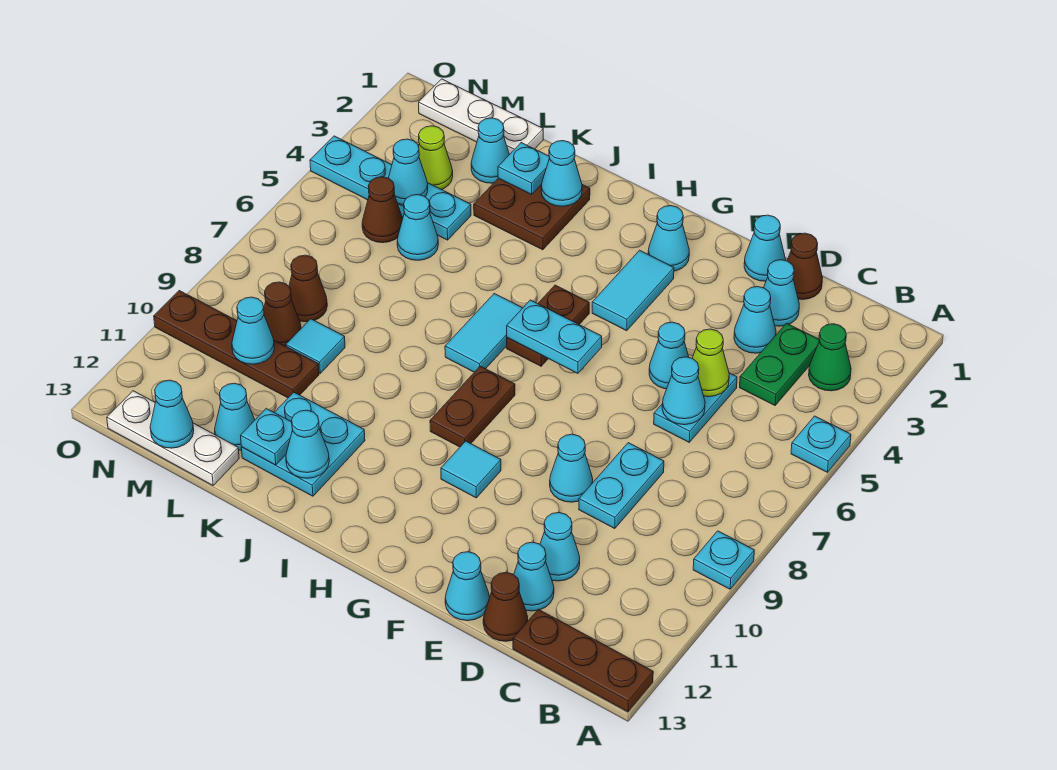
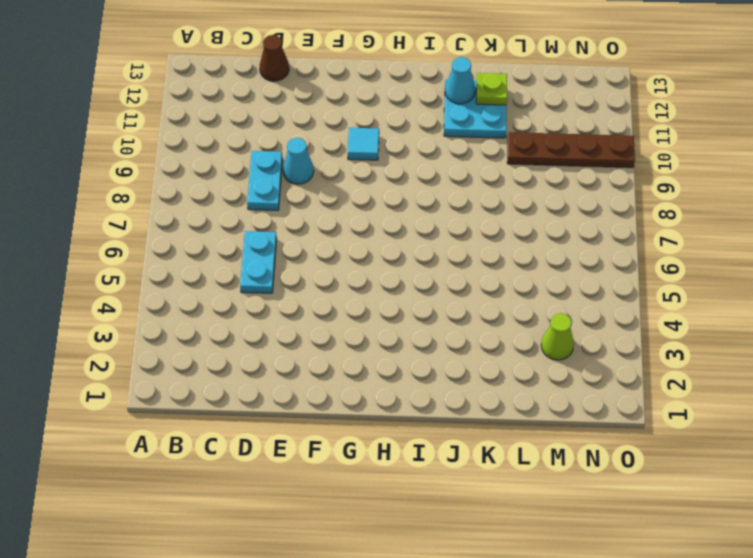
lime 1x1 plate [476,73,507,105] -> cyan 1x1 plate [240,408,293,465]
none -> cyan 1x1 plate [791,416,851,472]
none -> cyan 1x1 plate [693,531,754,589]
none -> brown 1x3 plate [513,609,653,712]
none -> green 1x1 cone [809,324,851,391]

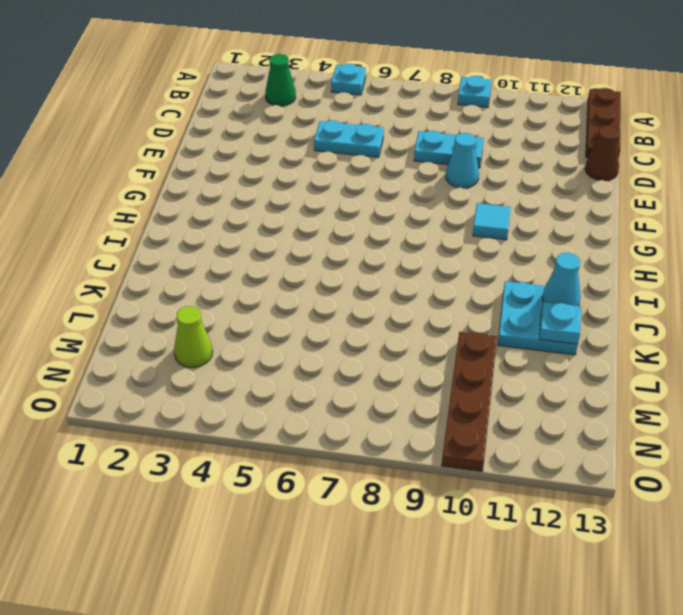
none -> green 1x2 plate [740,323,819,405]
none -> brown 1x1 cone [787,233,823,300]
none -> cyan 1x1 cone [764,260,799,326]
none -> cyan 1x1 cone [734,287,776,353]

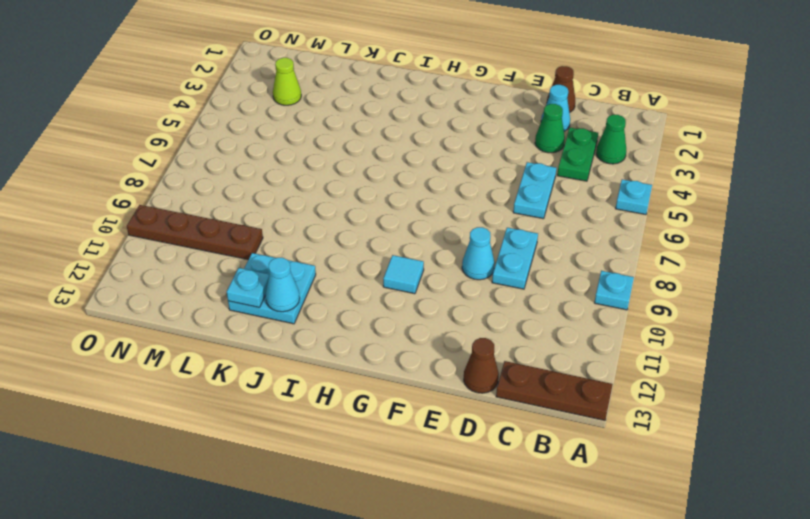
green 1x1 cone [535,104,565,153] -> cyan 1x1 cone [734,287,776,353]
none -> cyan 1x1 cone [540,513,580,581]
none -> cyan 1x1 cone [514,542,554,611]
none -> cyan 1x1 cone [744,215,786,281]
none -> cyan 1x1 cone [649,322,689,389]

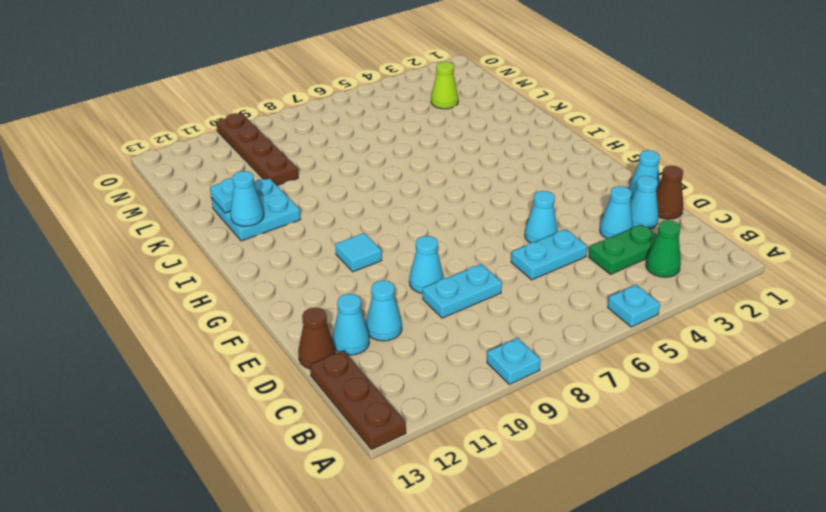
none -> cyan 1x1 cone [445,552,489,621]
none -> cyan 1x1 cone [648,206,689,271]
none -> cyan 1x2 tile [592,250,674,331]
none -> brown 1x2 plate [507,285,589,366]

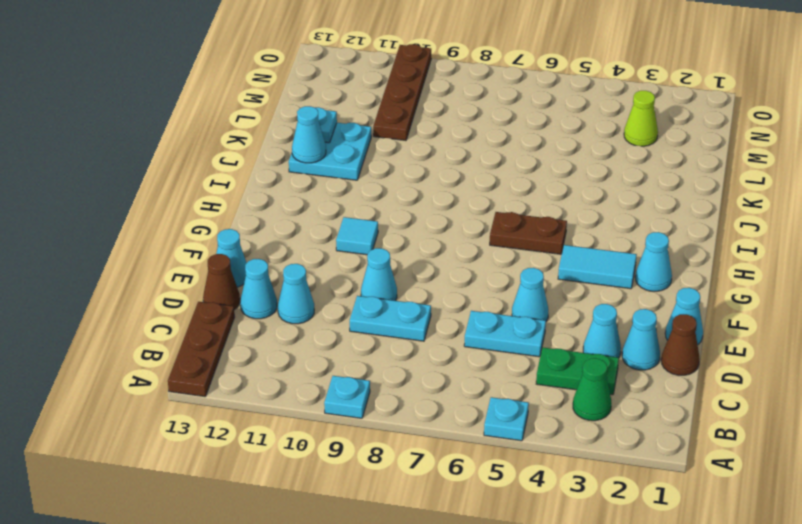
none -> brown 1x2 plate [430,366,515,447]
none -> cyan 1x2 tile [445,294,522,372]
none -> brown 2x2 plate [474,178,590,250]
none -> white 1x3 plate [419,79,543,155]

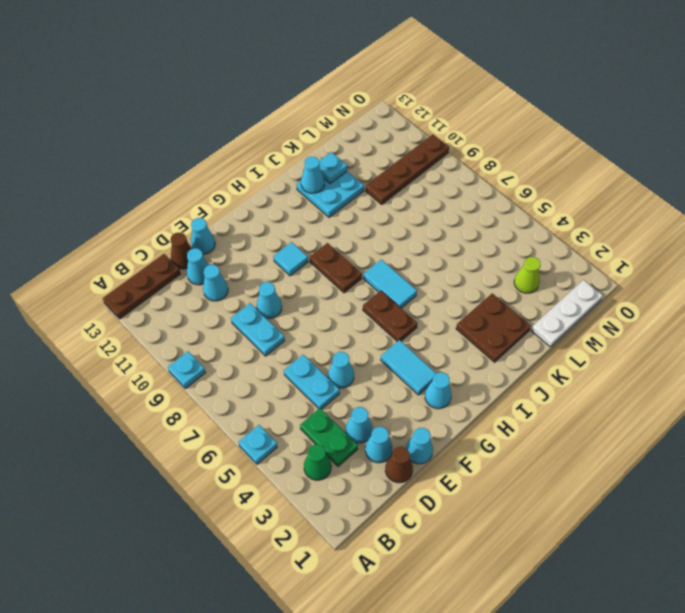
none -> cyan 1x1 cone [471,118,509,183]
none -> cyan 1x4 plate [310,136,471,240]
none -> cyan 1x1 cone [397,195,438,260]
none -> cyan 1x1 tile [286,319,345,373]

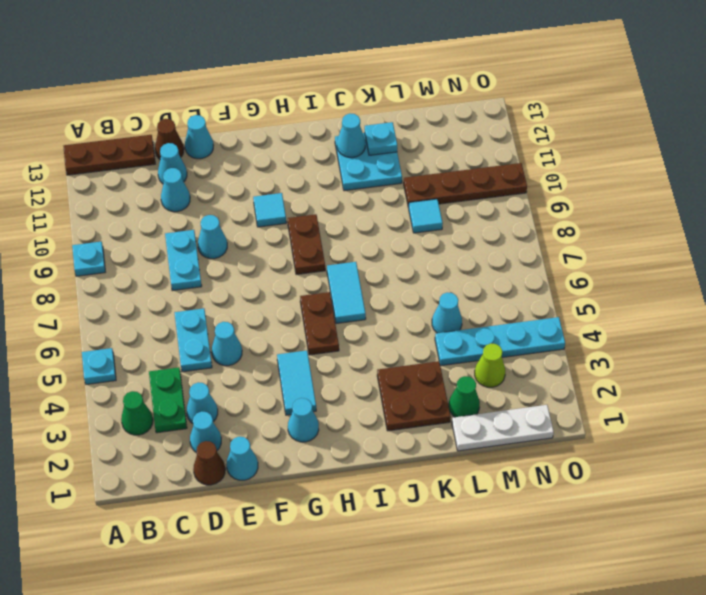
green 1x1 cone [449,376,480,417] -> cyan 1x1 cone [471,118,509,183]
none -> cyan 1x1 cone [215,383,255,450]
none -> white 1x3 plate [107,391,239,485]
none -> brown 1x1 cone [362,177,403,243]
none -> brown 1x1 cone [289,255,327,322]

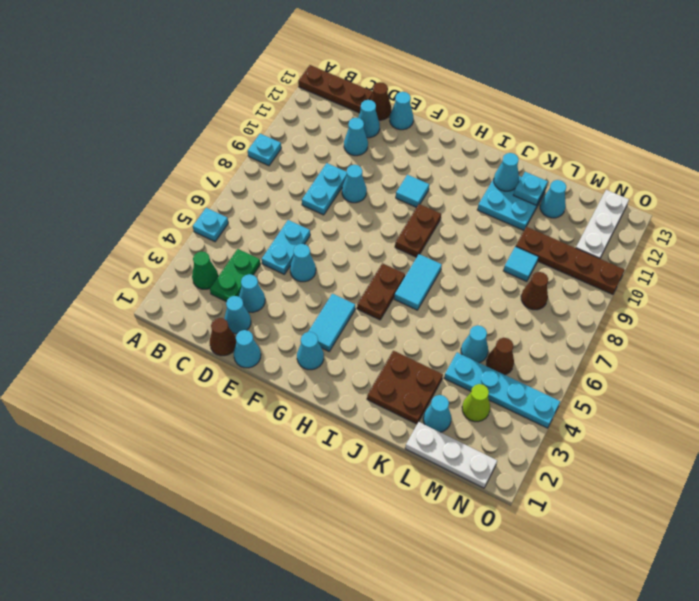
white 1x3 plate [576,190,629,258] -> white 1x3 plate turned to [107,391,239,485]
none -> brown 1x1 cone [264,282,301,346]
none -> lime 1x1 cone [692,329,729,397]
none -> cyan 1x1 cone [662,357,705,425]
none -> cyan 1x2 plate [507,300,602,373]

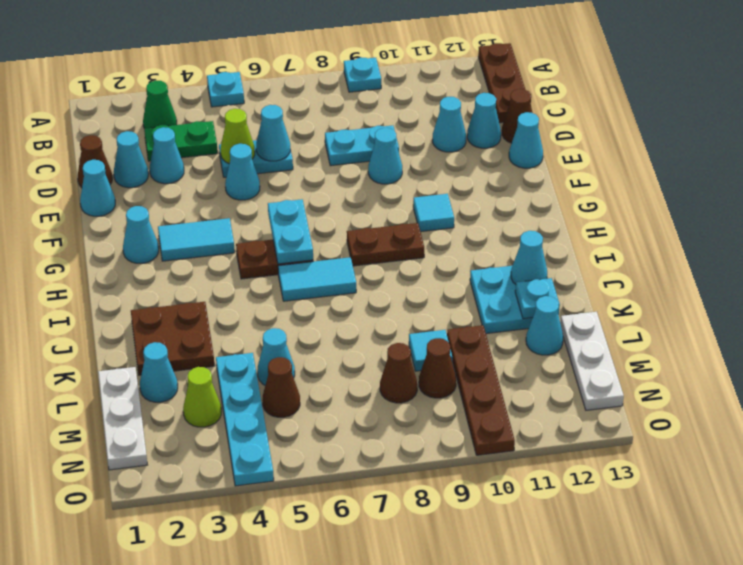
none -> cyan 1x1 cone [541,141,582,206]
none -> cyan 1x1 plate [498,143,550,194]
none -> cyan 1x1 cone [389,139,428,205]
none -> cyan 1x1 cone [232,297,274,364]

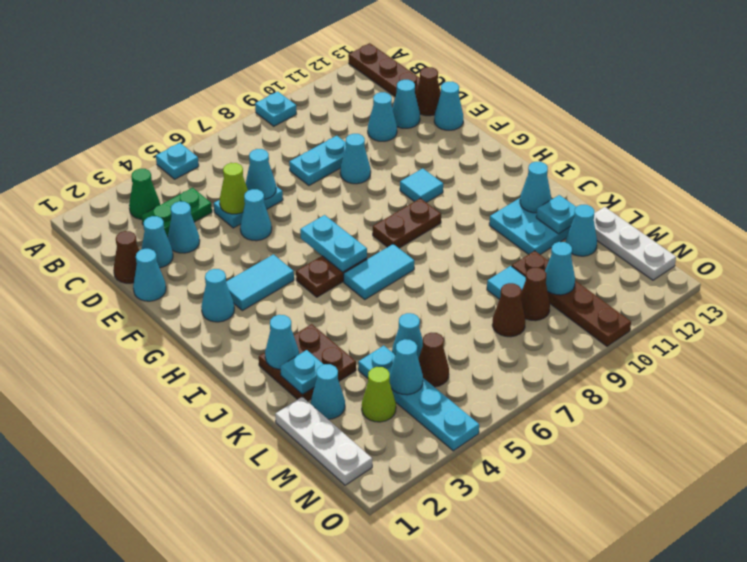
none -> cyan 1x1 cone [150,380,194,448]

